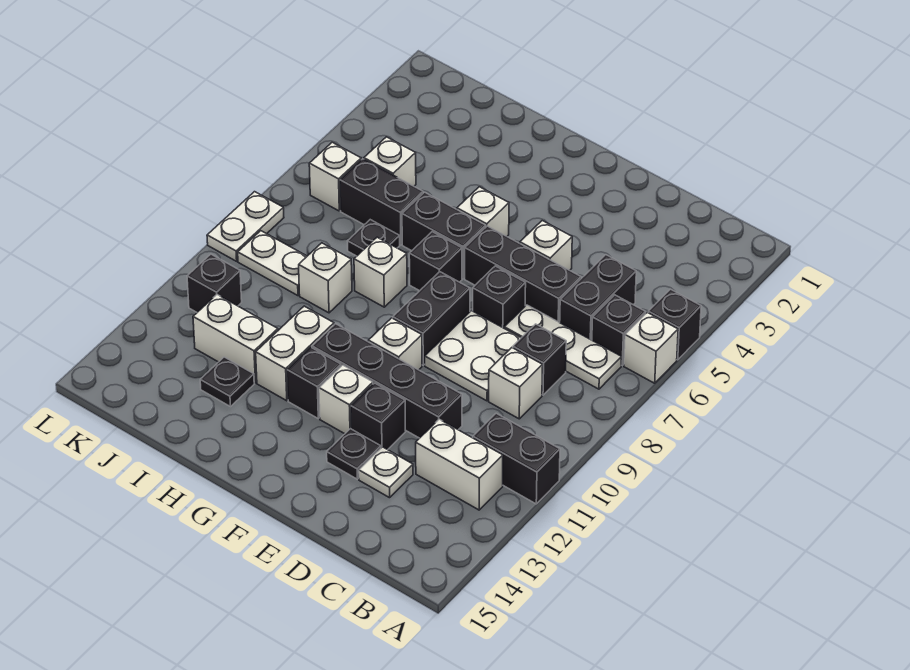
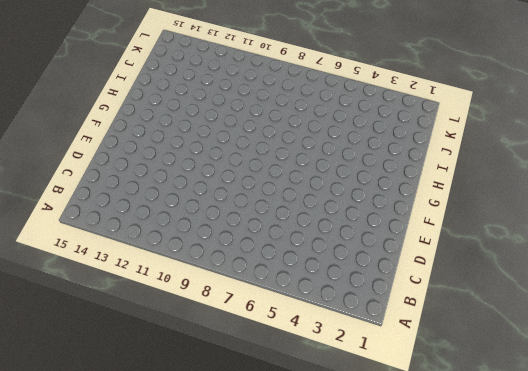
none -> black 1x1 brick [648,289,701,360]
none -> white 1x1 brick [624,312,678,383]
none -> black 1x2 brick [473,413,560,504]
none -> black 1x1 brick [592,295,646,365]

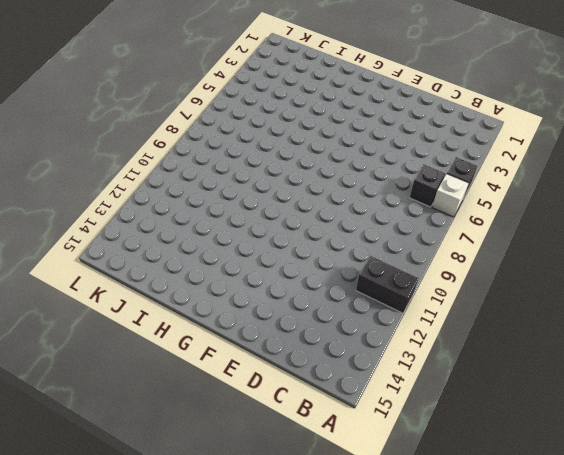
none -> white 1x3 plate [504,305,622,389]
none -> white 1x2 brick [416,419,503,510]
none -> black 1x2 brick [560,255,636,340]
none -> black 1x1 brick [513,324,566,395]

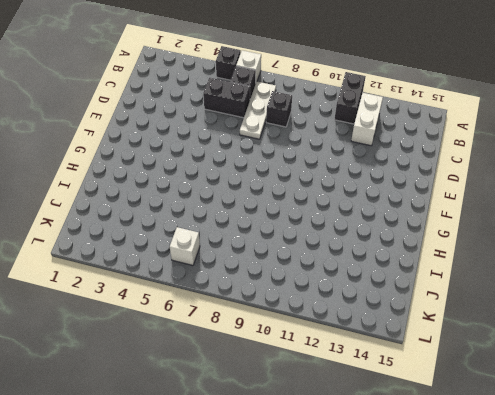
none -> white 1x1 brick [489,348,543,419]
none -> black 1x3 brick [465,226,581,323]
none -> white 2x2 plate [425,311,521,401]
none -> black 1x4 brick [312,324,462,438]

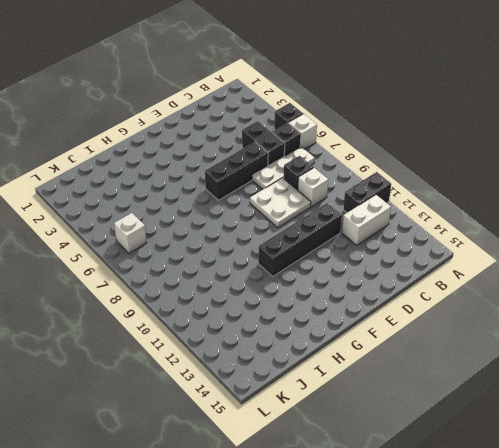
none -> white 1x1 plate [359,447,413,498]
none -> white 1x1 brick [520,221,572,270]
none -> black 1x1 brick [473,266,526,328]
none -> black 1x1 brick [351,383,406,450]

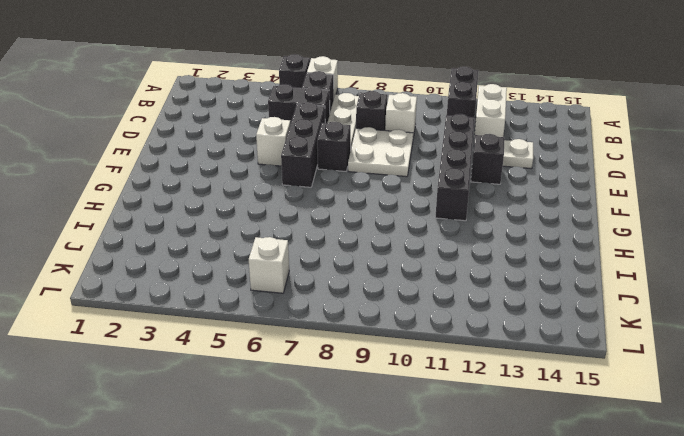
none -> black 1x1 plate [327,429,381,479]
none -> black 1x2 brick [393,272,470,365]
none -> white 1x1 brick [368,318,422,370]
none -> white 1x1 brick [319,365,373,434]

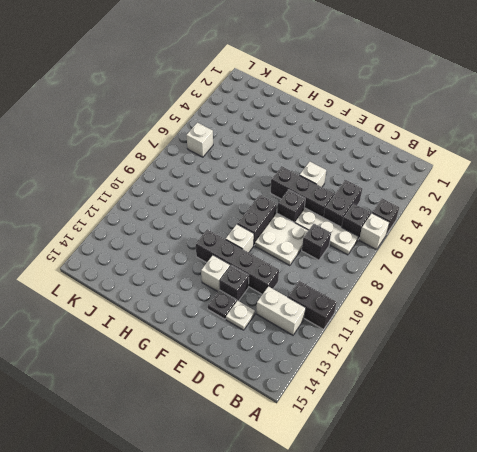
none -> white 1x1 brick [489,348,543,419]
none -> white 1x1 brick [457,187,509,236]
none -> black 1x2 brick [402,192,486,279]
none -> black 1x1 brick [409,232,462,291]

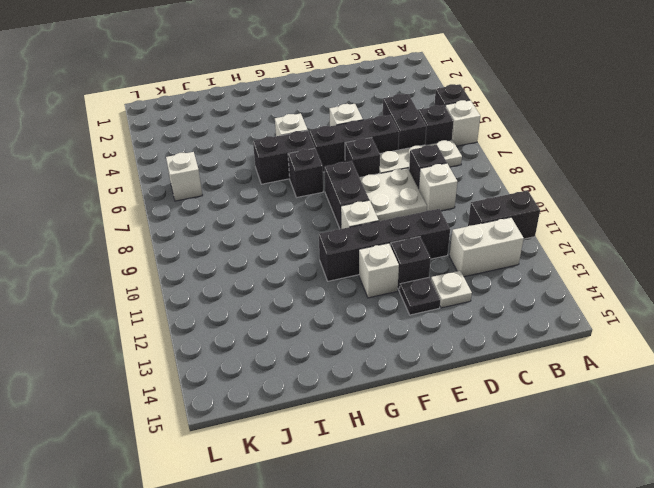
none -> black 1x1 brick [287,347,341,418]
none -> white 1x1 brick [354,237,407,307]
none -> white 1x2 brick [256,306,334,401]
none -> black 1x2 brick [340,159,423,245]

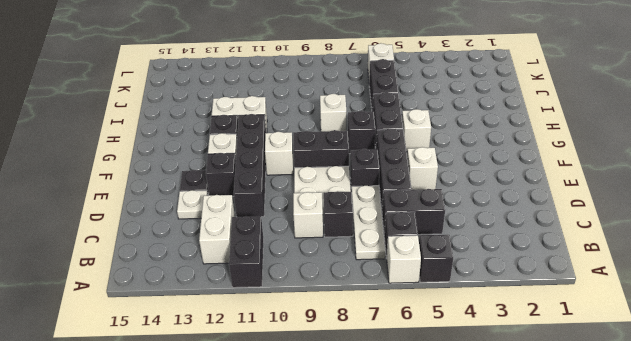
none -> black 1x1 plate [348,220,400,256]
none -> white 1x1 brick [299,243,352,313]
none -> white 1x2 brick [193,295,278,383]
none -> black 1x1 plate [200,357,254,407]

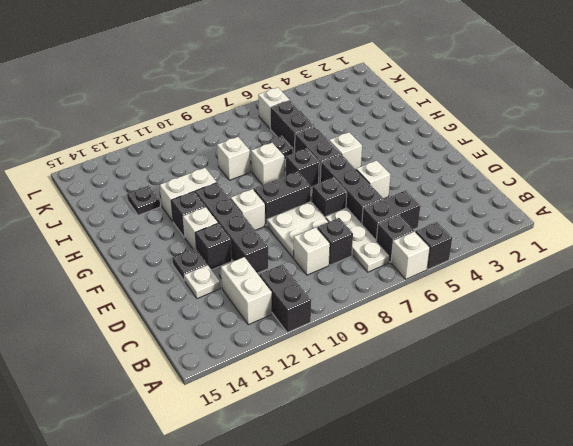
none -> white 1x2 brick [193,295,278,383]
none -> white 1x1 brick [364,137,416,186]
none -> white 1x2 plate [238,231,307,296]
none -> black 1x1 brick [187,254,242,312]

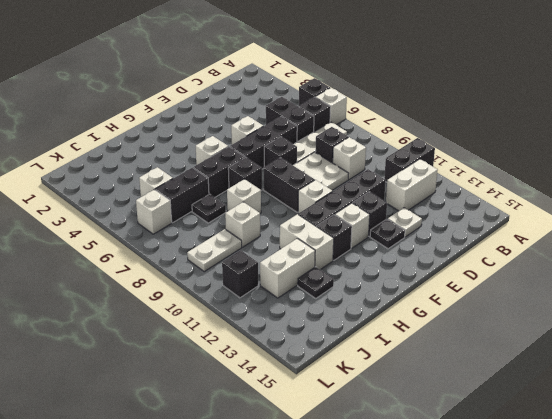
none -> white 1x2 plate [207,192,284,261]

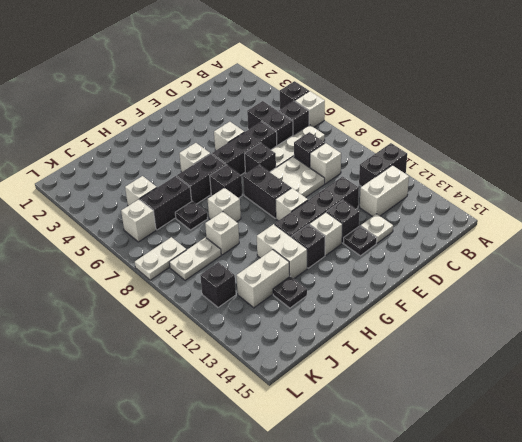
white 1x2 plate [135,237,186,280] -> white 1x2 plate turned to [207,192,284,261]

